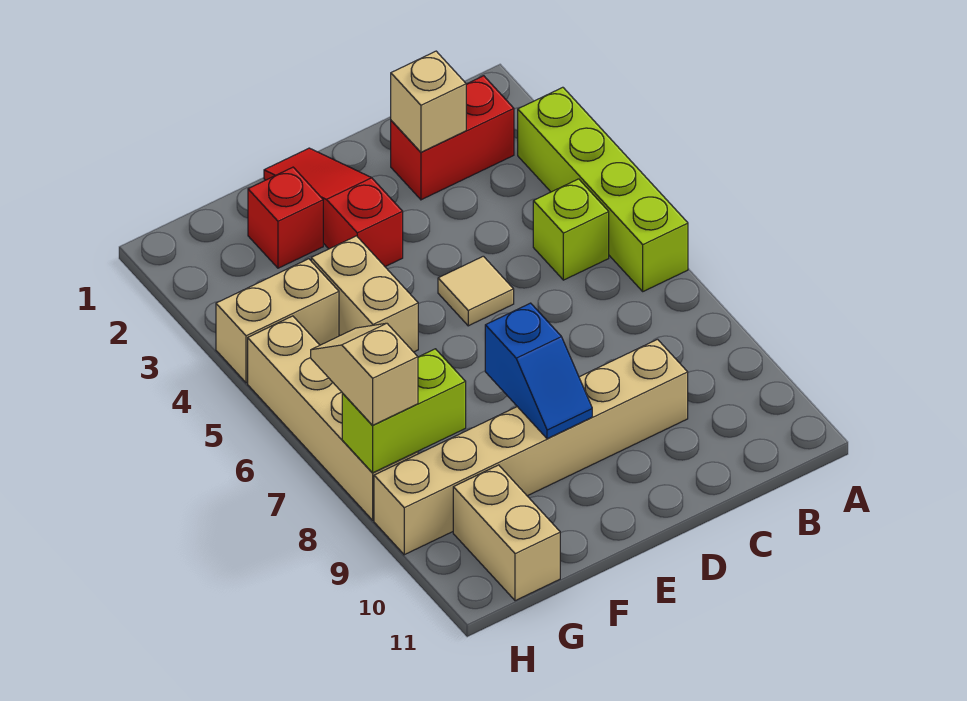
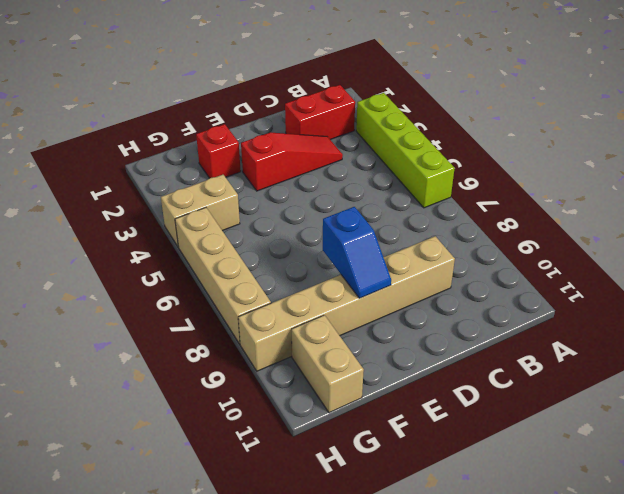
red 1x3 slope [241,133,343,191] -> red 1x3 slope turned to [264,148,403,267]
none -> lime 1x1 brick [533,179,609,280]
none -> tan 1x1 tile [438,256,514,326]
none -> tan 1x2 brick [311,236,418,352]

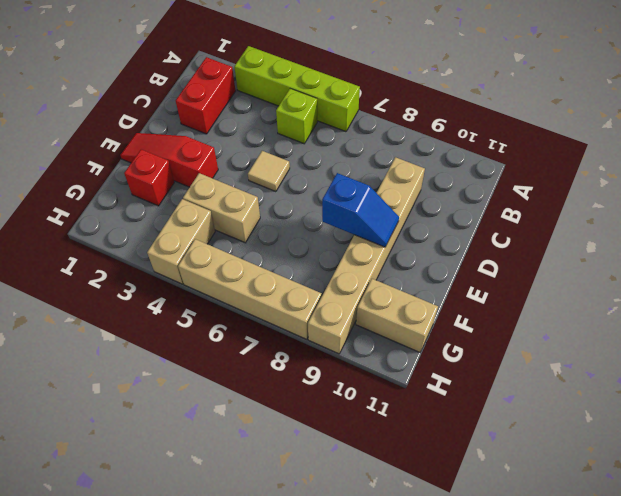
none -> tan 1x1 brick [391,51,466,152]
none -> lime 1x2 brick [342,349,466,473]
none -> tan 1x2 slope [311,323,418,425]

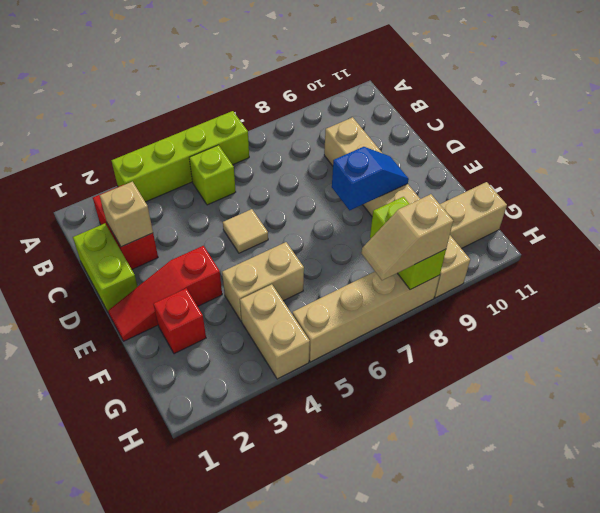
lime 1x2 brick [73,224,138,313] -> none

